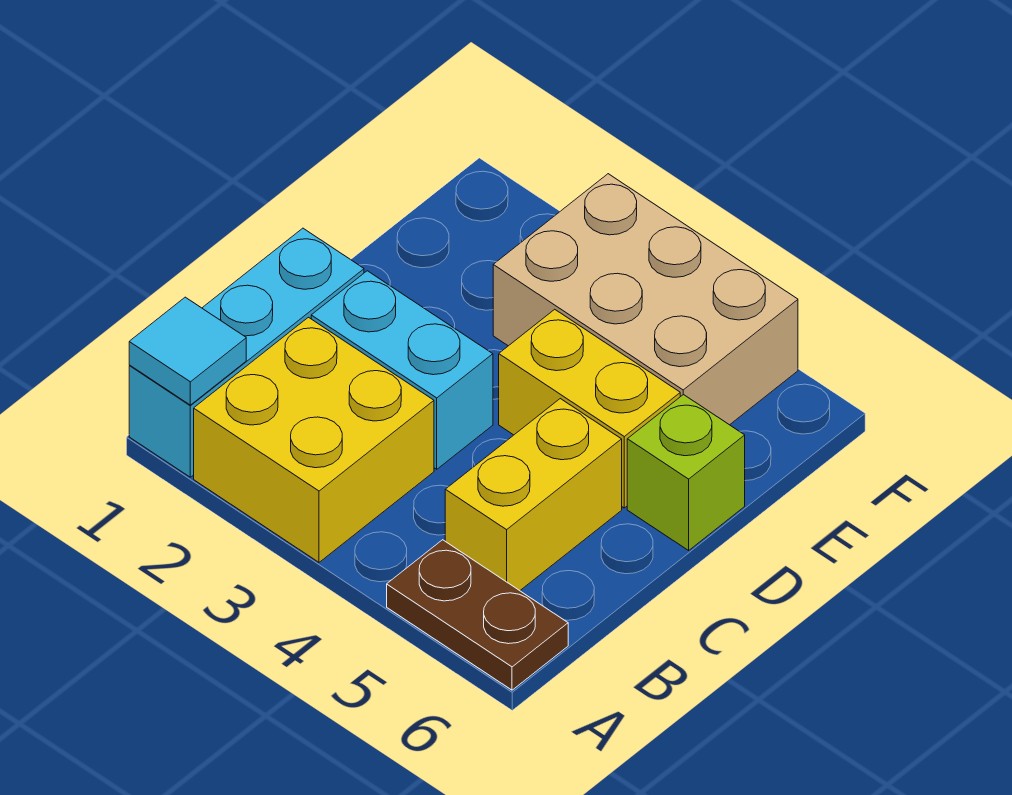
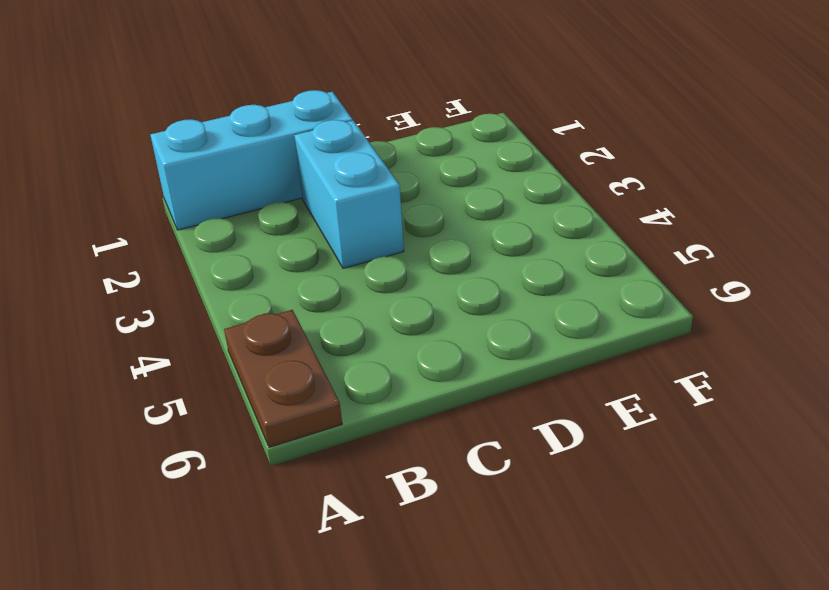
none -> yellow 2x2 brick [194,317,434,562]
none -> yellow 1x2 brick [445,399,622,591]

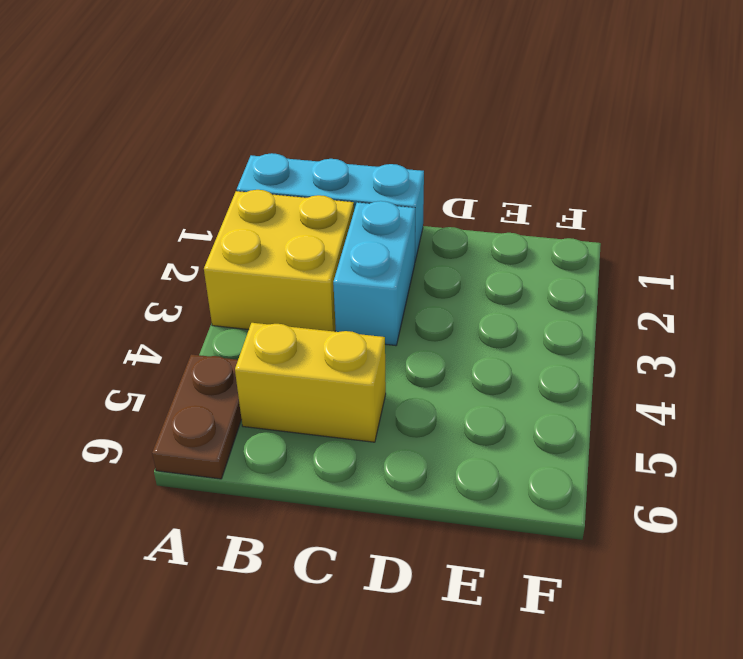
none -> yellow 1x2 brick [499,309,680,508]
none -> lime 1x1 brick [627,394,745,550]

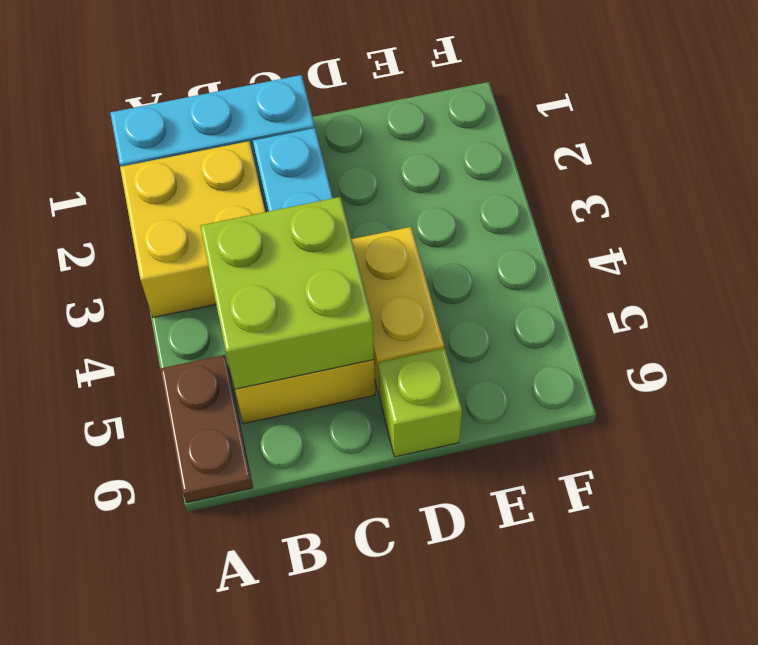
lime 2x2 brick [200,197,374,389] -> none
none -> tan 2x3 brick [493,174,798,425]
none -> cyan 1x1 tile [129,297,246,405]

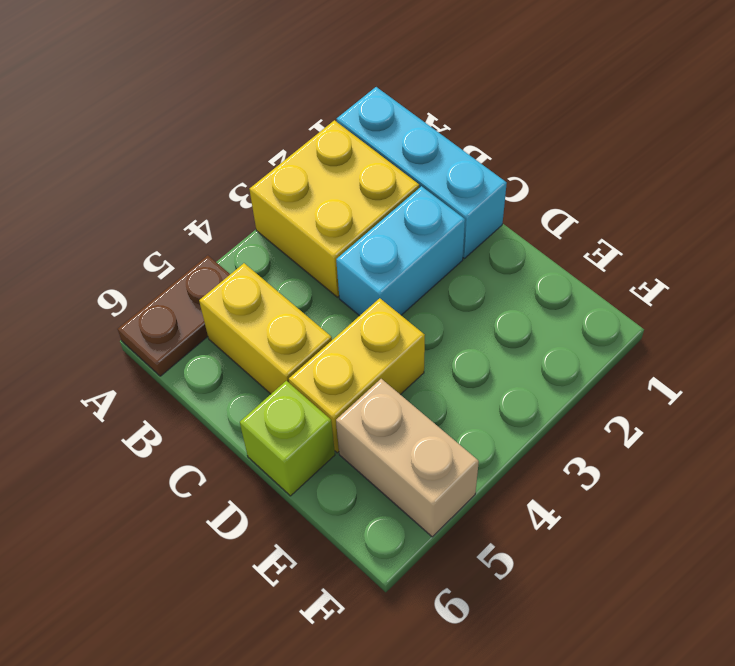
tan 1x2 brick [336,379,479,537] -> tan 2x3 brick [493,174,798,425]
none -> cyan 1x1 tile [129,297,246,405]

